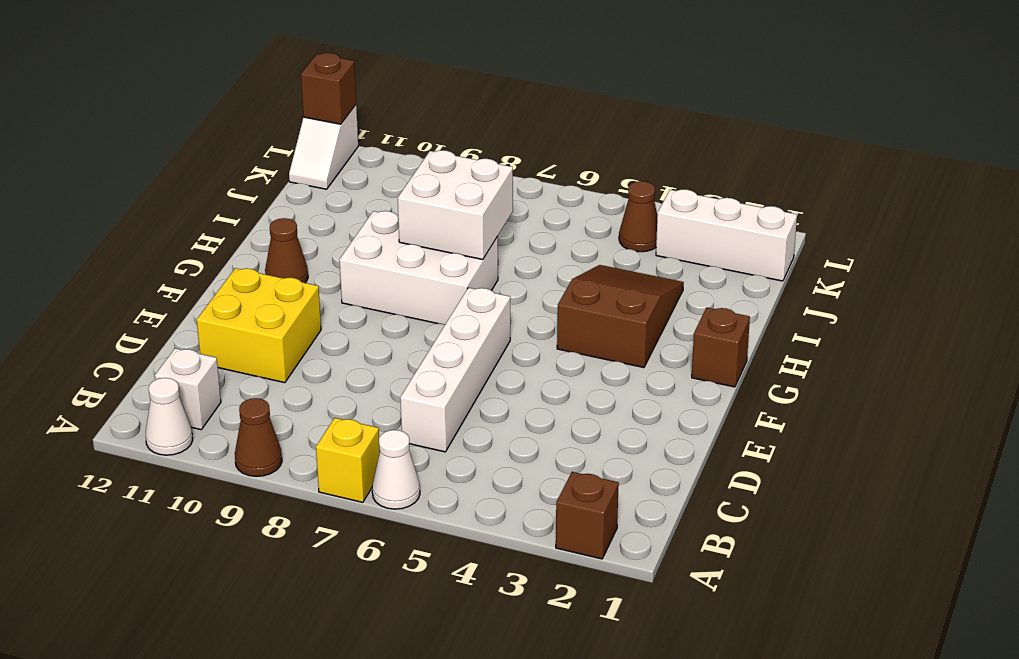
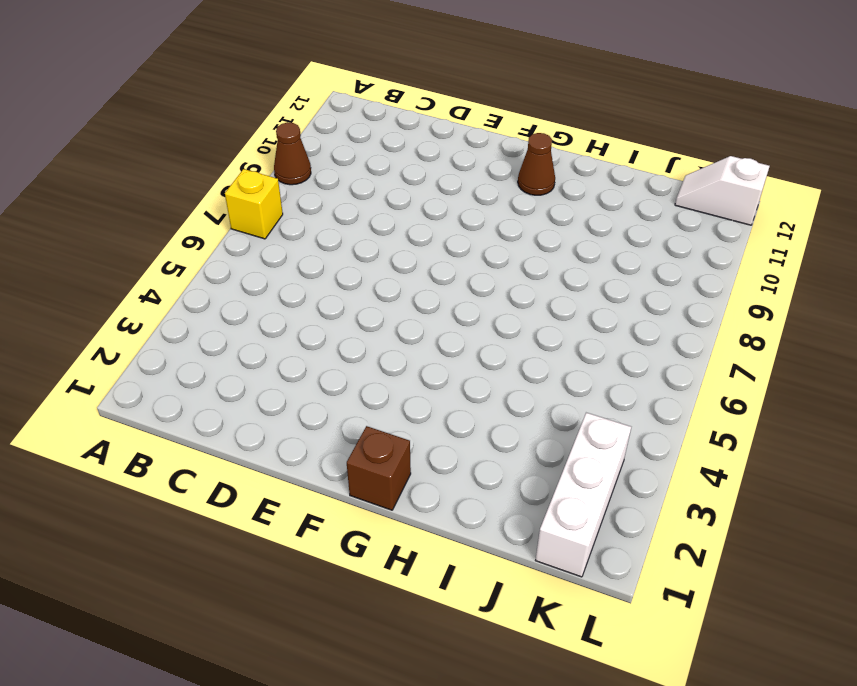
none -> brown 1x1 brick [556,472,619,559]
none -> white 1x1 cone [372,430,420,509]
none -> white 1x1 cone [146,378,193,455]

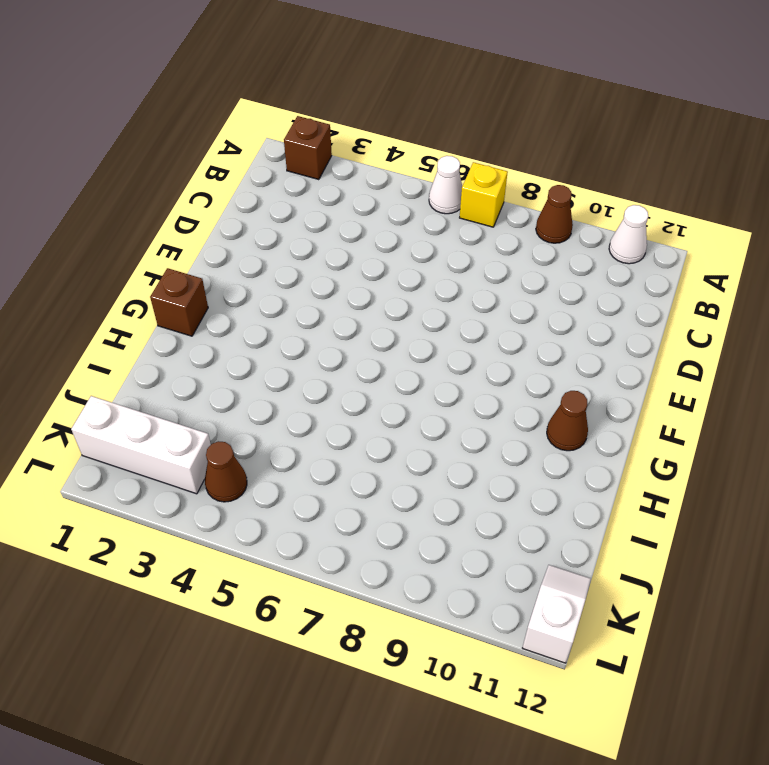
none -> white 1x1 brick [155,348,221,430]
none -> white 1x4 brick [400,288,510,452]
none -> yellow 2x2 brick [197,268,321,383]

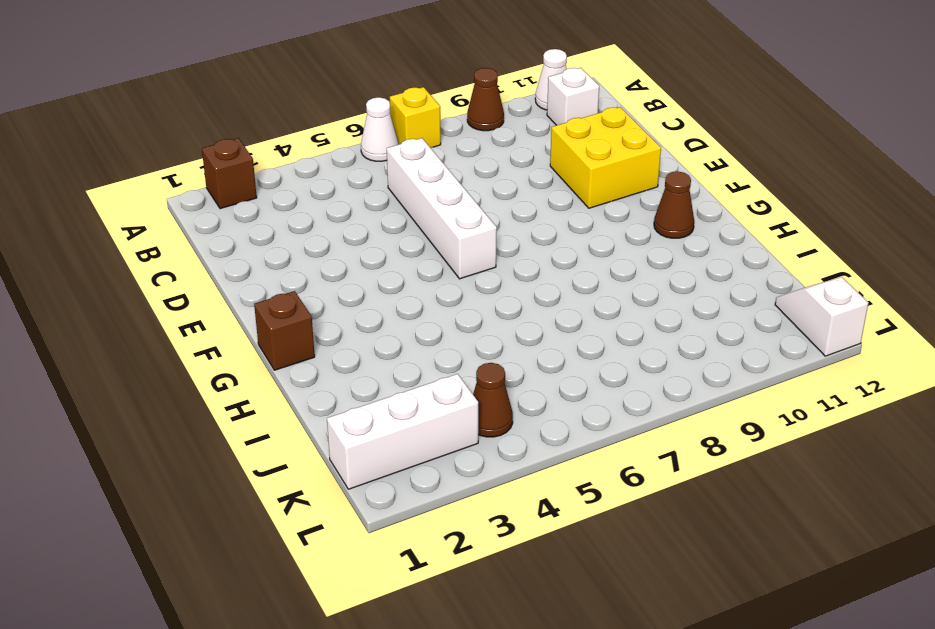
none -> brown 2x3 slope [557,265,684,368]
none -> white 2x3 brick [339,211,498,325]
none -> white 2x2 brick [398,150,513,260]

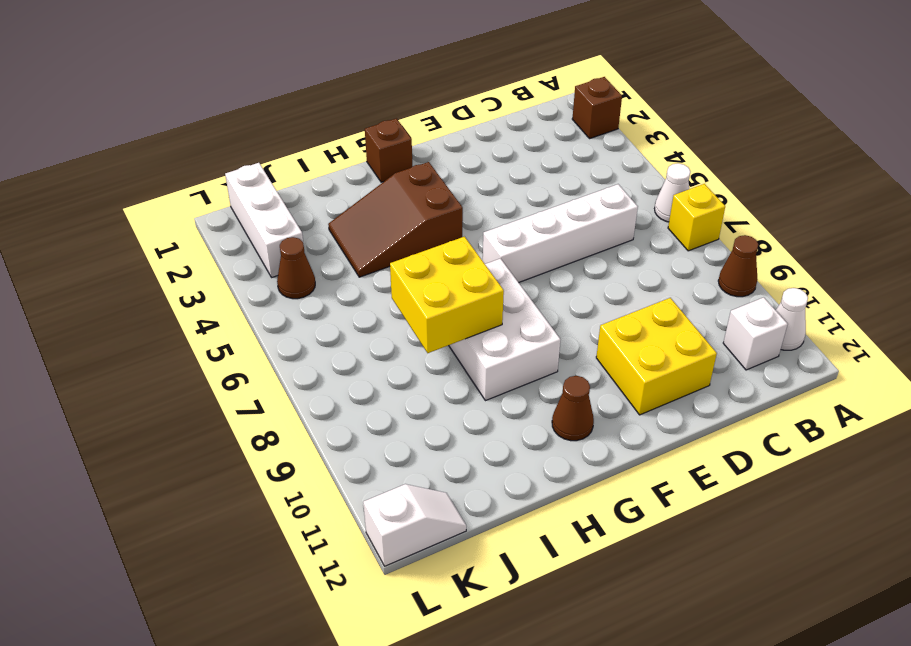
yellow 2x2 brick [390,237,504,353] -> white 2x2 brick [398,150,513,260]
none -> brown 1x1 brick [301,53,356,124]

